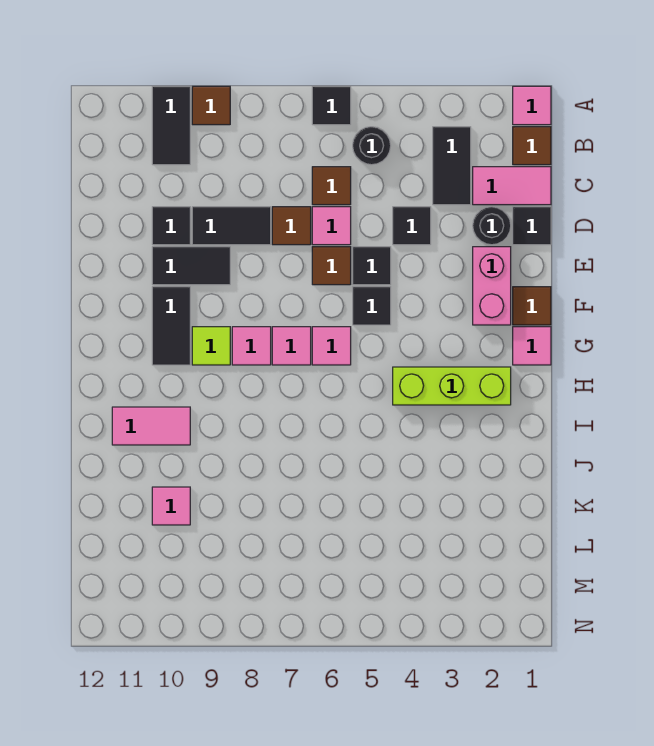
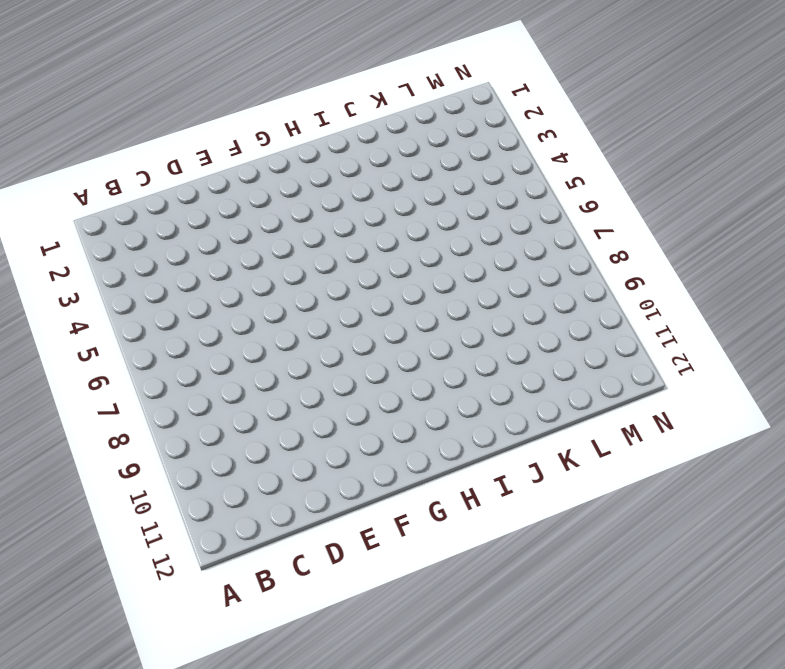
none -> pink 1x1 tile [513,86,551,125]
none -> black 1x1 tile [312,86,351,125]
none -> brown 1x1 tile [192,86,230,125]
none -> black 1x2 tile [152,86,190,165]

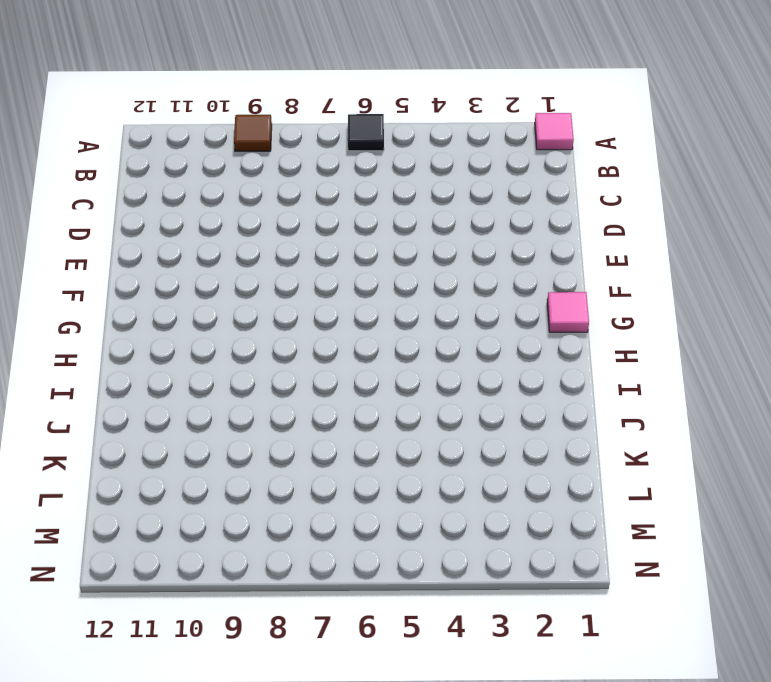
none -> black 1x2 tile [152,86,190,165]
none -> brown 1x1 tile [513,127,551,165]
none -> black 1x2 tile [433,127,471,205]
none -> black 1x1 round brick [353,127,391,165]

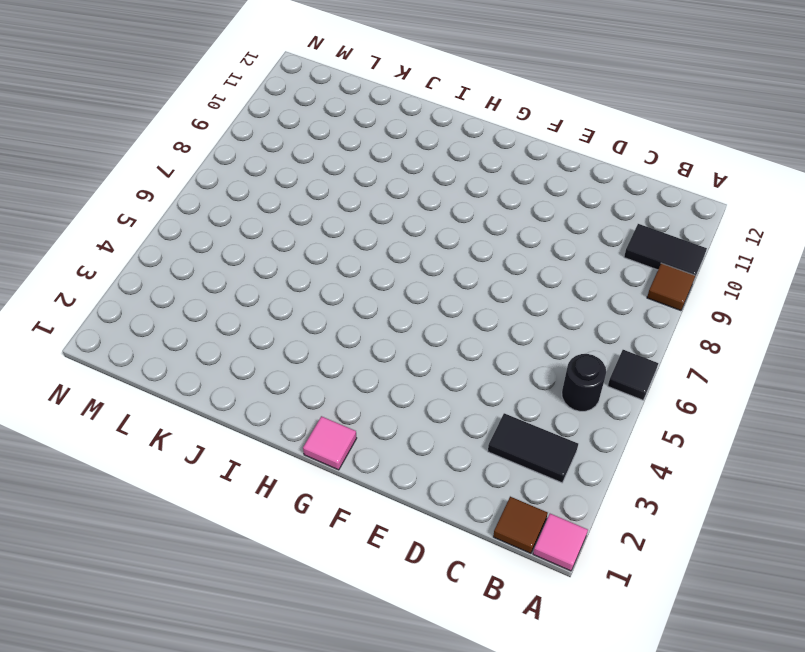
none -> pink 1x2 tile [473,167,551,205]
none -> brown 1x1 tile [312,167,351,205]
none -> black 1x1 tile [513,207,551,245]
none -> black 1x1 round brick [473,207,511,245]

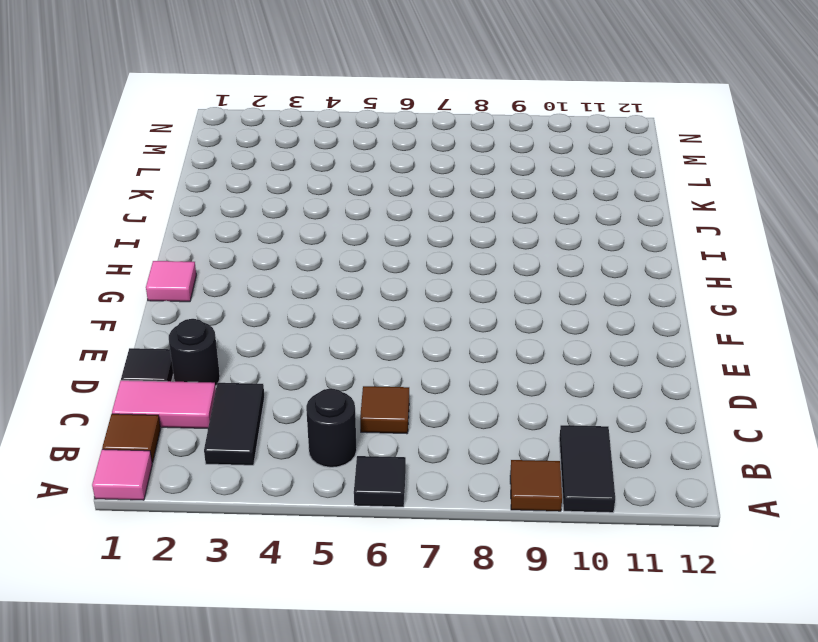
none -> black 1x1 tile [393,207,431,245]
none -> pink 1x1 tile [312,207,351,245]
none -> brown 1x1 tile [272,207,311,245]
none -> black 1x2 tile [192,207,271,245]

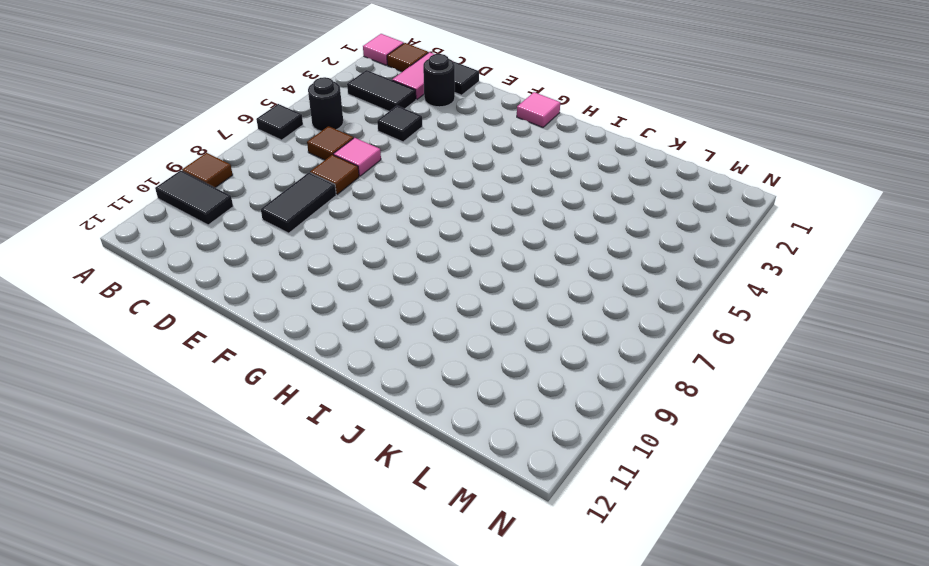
none -> black 1x1 tile [152,207,190,245]
none -> pink 1x2 brick [473,247,511,325]
none -> black 1x1 tile [353,247,391,285]
none -> brown 1x1 tile [312,247,351,285]

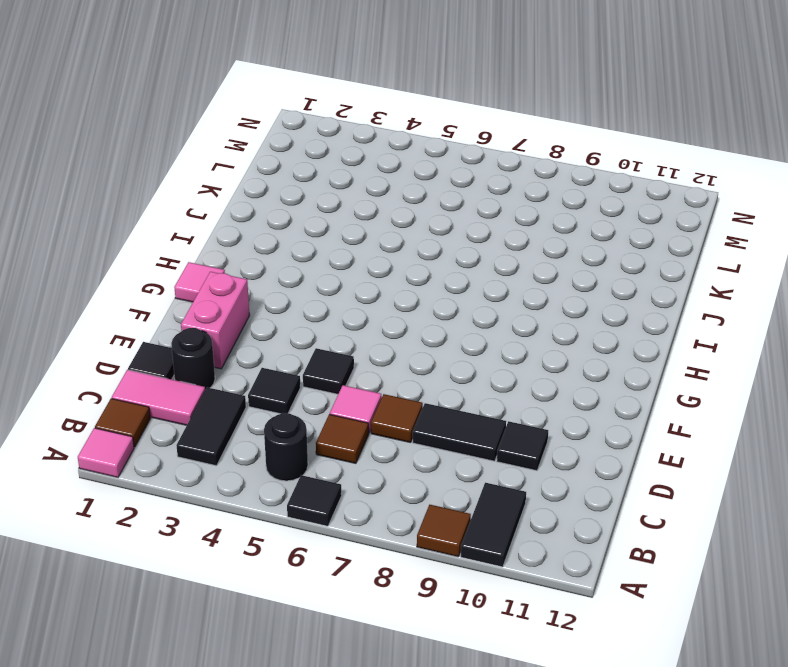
none -> brown 1x1 tile [312,247,351,285]
none -> black 1x2 tile [152,247,230,285]
none -> brown 1x1 tile [513,287,551,325]
none -> black 1x1 tile [353,287,391,325]

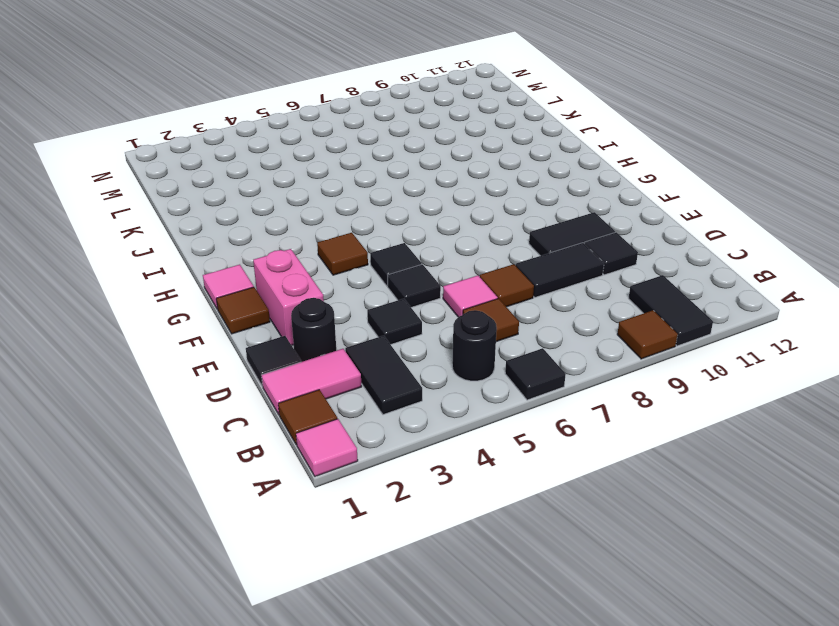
brown 1x1 tile [317,233,368,275] -> brown 1x1 tile moved to [312,247,351,285]
none -> black 1x2 tile [152,287,190,365]
none -> pink 1x1 tile [312,327,351,365]
none -> pink 1x1 tile [272,327,311,365]
none -> pink 1x1 tile [232,327,271,365]

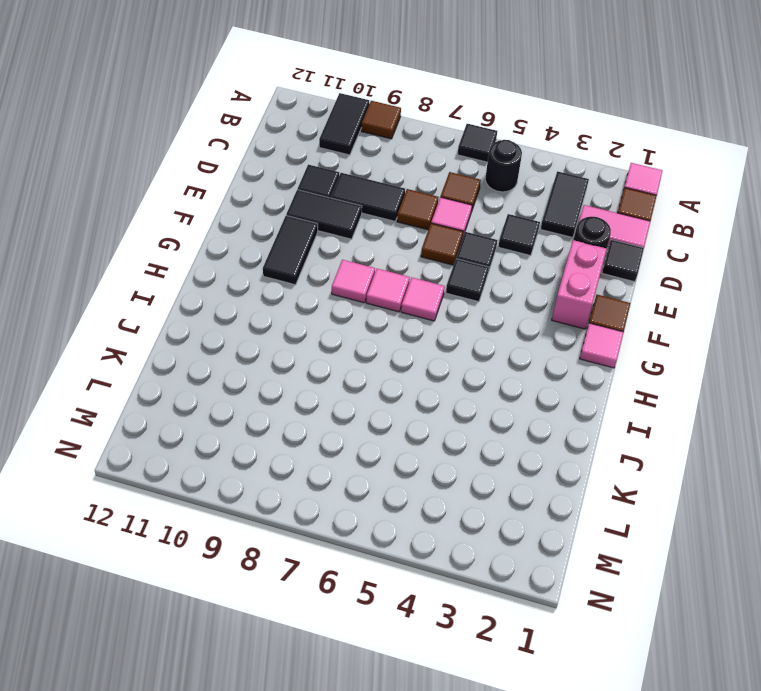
none -> lime 1x1 tile [192,327,230,365]
none -> lime 1x3 brick [393,367,511,405]
none -> pink 1x2 tile [112,407,190,445]
none -> pink 1x1 tile [152,487,190,525]

